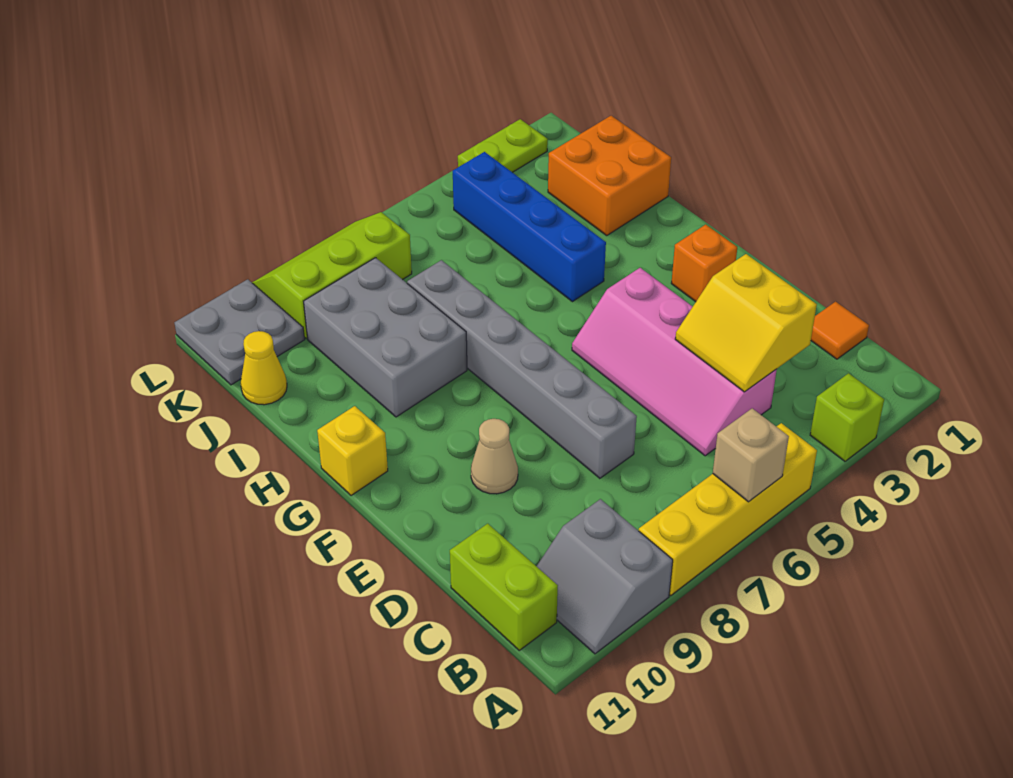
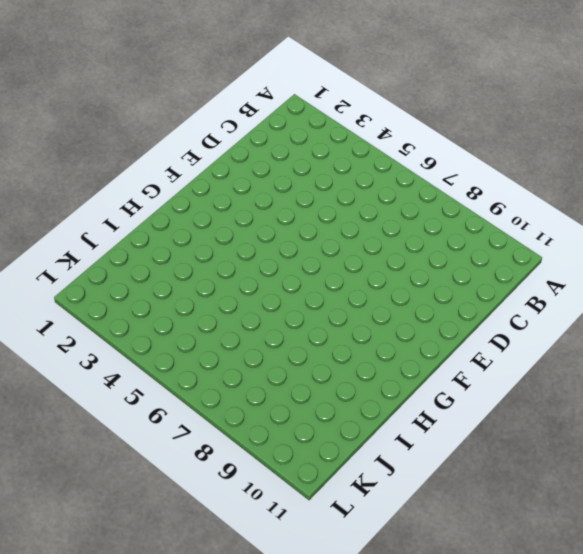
none -> lime 1x1 brick [810,373,884,461]
none -> yellow 1x4 brick [639,423,817,595]
none -> grey 2x2 slope [537,499,673,654]

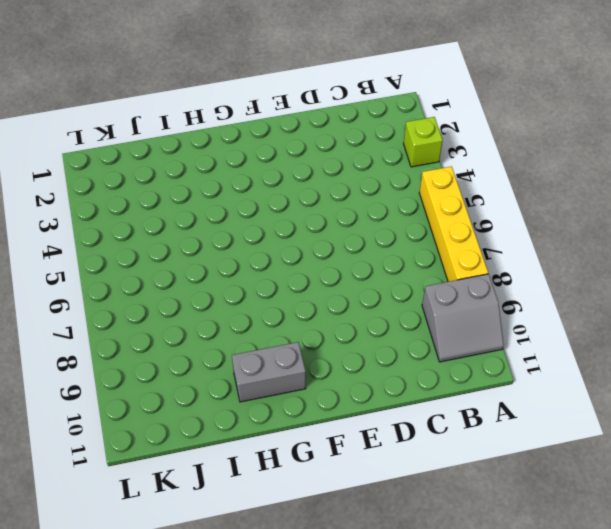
grey 1x2 brick [232,342,306,402] -> none
none -> lime 1x2 brick [450,524,558,650]
none -> orange 1x1 tile [811,302,869,359]
none -> pink 2x4 slope [572,268,777,456]

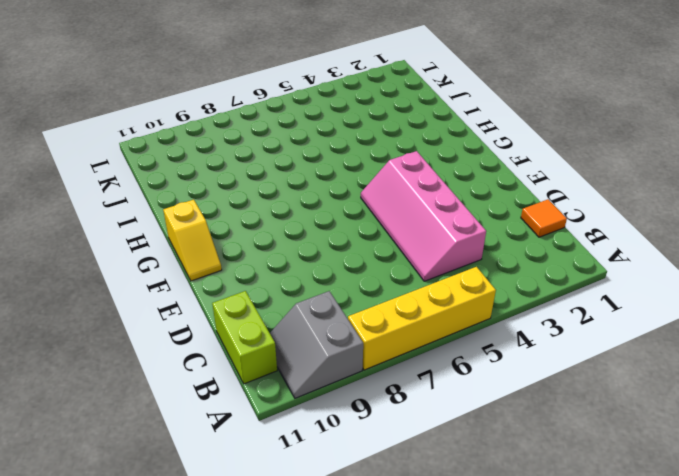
yellow 1x2 slope [163,200,222,281] -> yellow 1x1 brick [317,406,388,495]
none -> lime 1x1 brick [810,373,884,461]
none -> grey 1x6 brick [407,260,637,478]
none -> tan 1x1 cone [471,419,518,494]

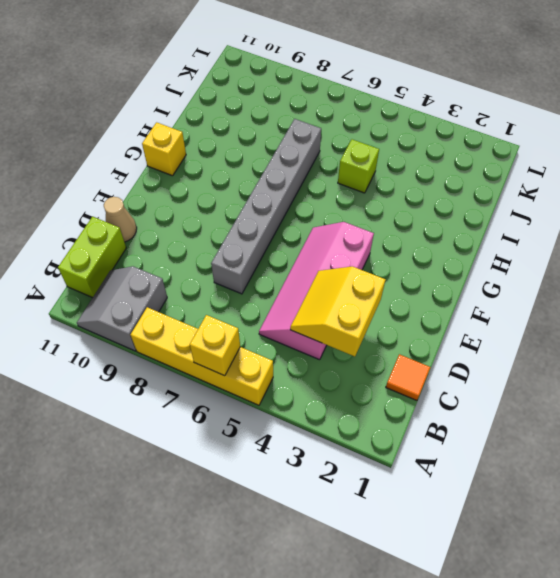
yellow 1x1 brick [190,315,240,376] -> tan 1x1 brick [713,408,789,502]
tan 1x1 cone [104,197,137,242] -> tan 1x1 cone moved to [471,419,518,494]
lime 1x1 brick [338,139,379,193] -> lime 1x1 brick moved to [810,373,884,461]
none -> orange 1x1 brick [671,224,737,302]
none -> blue 1x4 brick [453,152,606,302]
none -> grey 2x3 brick [304,258,467,417]

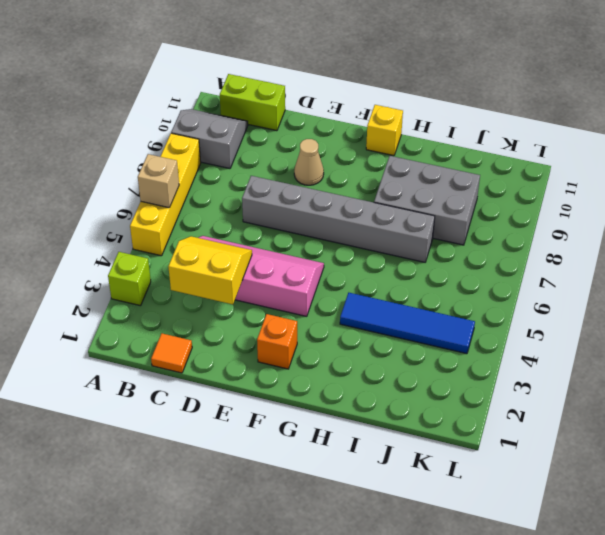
blue 1x4 tile [340,293,475,354] -> blue 1x4 brick [453,152,606,302]
none -> orange 2x2 brick [548,116,671,235]
none -> yellow 1x1 cone [241,331,287,405]
none -> lime 2x3 slope [252,212,412,339]

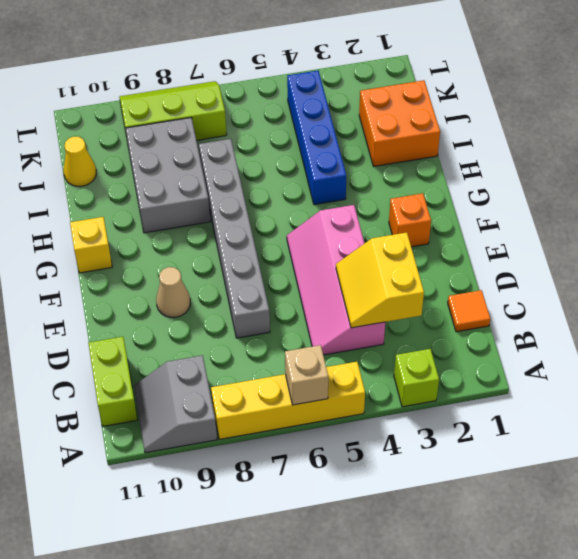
none -> grey 2x2 plate [174,279,305,385]
none -> lime 1x2 plate [458,119,548,172]

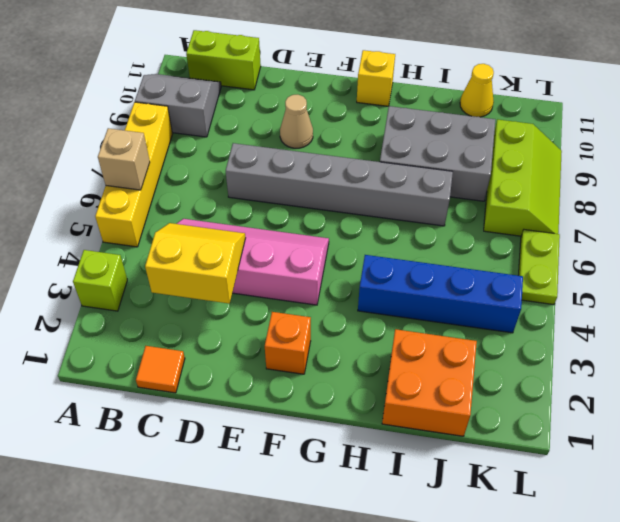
lime 1x2 plate [518,230,560,305] -> lime 1x2 plate moved to [458,119,548,172]
none -> grey 2x2 plate [174,279,305,385]

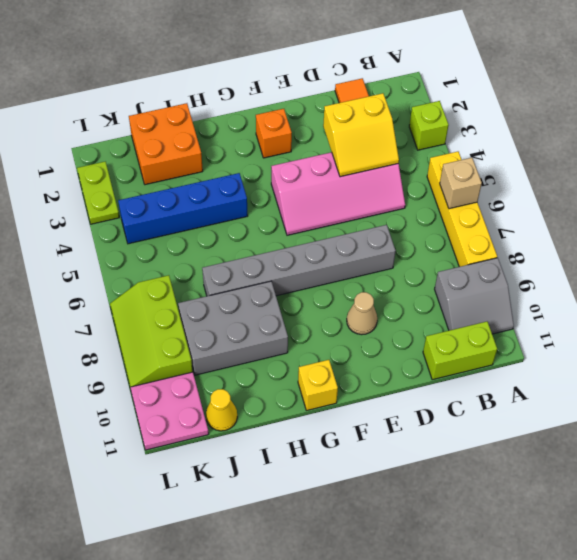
pink 2x2 plate [130,372,209,450] -> grey 2x2 plate [174,279,305,385]

